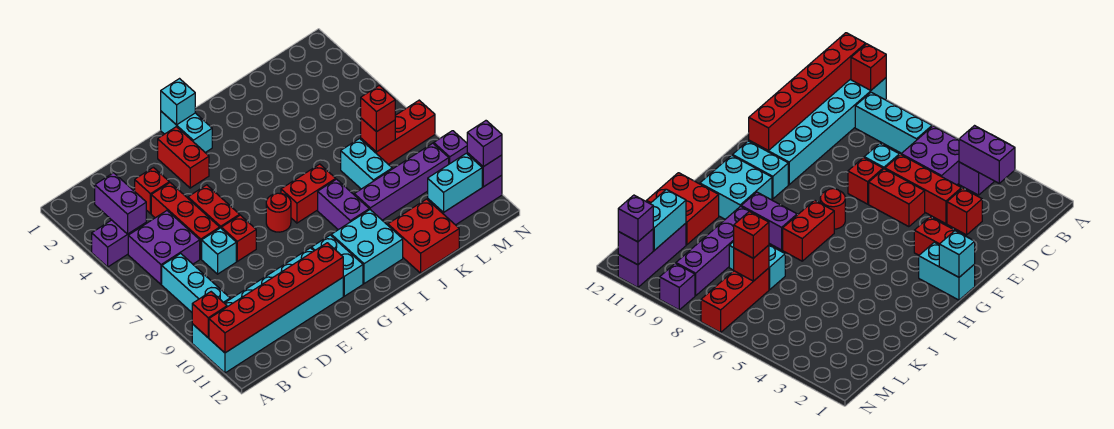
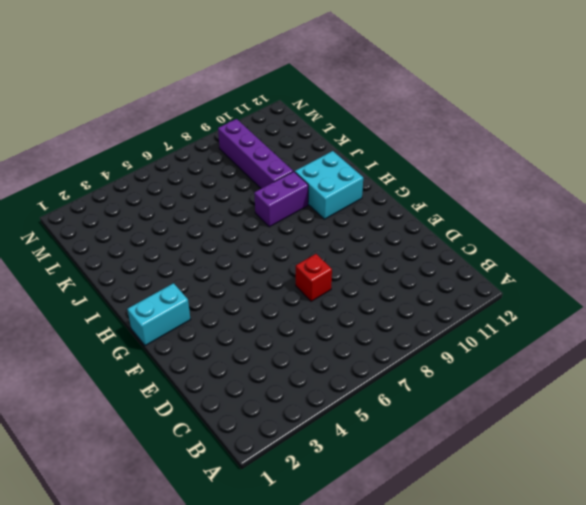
none -> purple 1x2 brick [92,220,146,267]
none -> cyan 2x6 brick [192,248,343,373]
none -> purple 2x2 brick [128,211,200,284]
none -> cyan 1x3 brick [162,253,230,312]

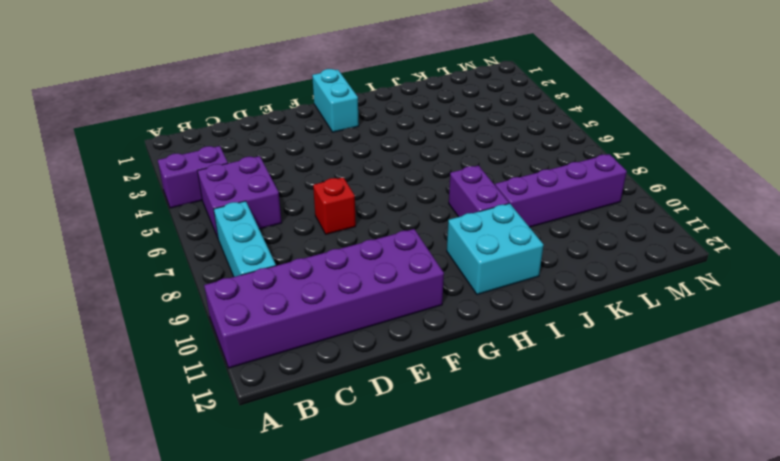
purple 2x6 brick [204,229,444,368] -> cyan 2x6 brick [192,248,343,373]
none -> red 1x1 brick [135,167,169,214]
none -> red 1x3 brick [151,183,220,259]
none -> cyan 1x1 brick [202,228,236,274]
none -> red 1x2 brick [188,185,240,228]

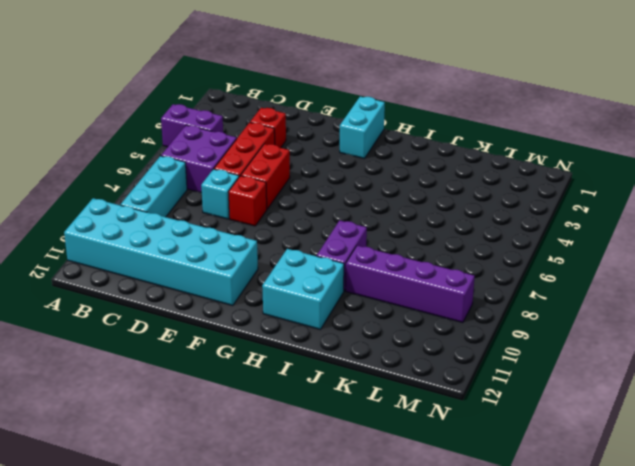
none -> red 1x2 brick [158,127,209,188]
none -> red 1x1 round brick [266,193,291,232]
none -> cyan 1x2 brick [311,235,363,296]
none -> red 1x2 brick [281,164,336,223]

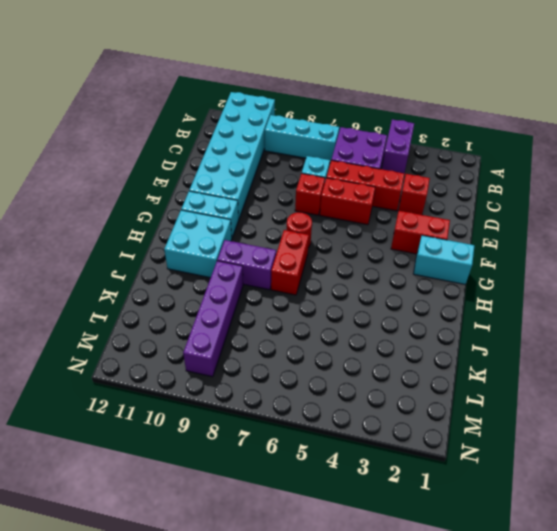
none -> red 2x2 brick [388,199,459,273]
none -> cyan 1x2 brick [341,139,392,189]
none -> red 1x3 brick [361,100,435,164]
none -> purple 1x3 brick [428,175,502,225]

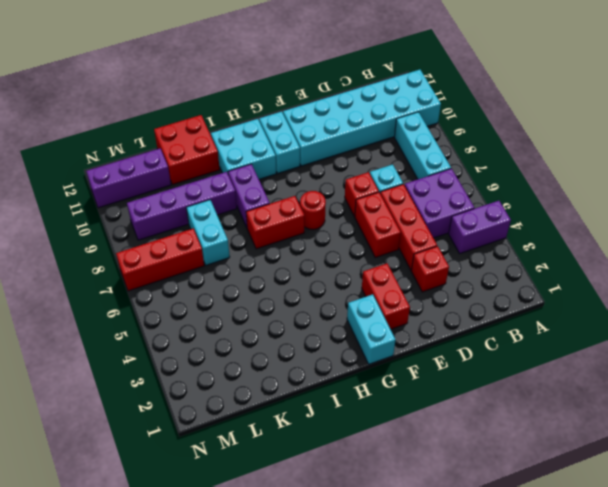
none -> purple 1x1 brick [434,131,467,164]
none -> red 1x1 brick [192,292,227,338]
none -> red 1x6 brick [209,243,343,353]
none -> purple 1x2 brick [95,173,146,234]

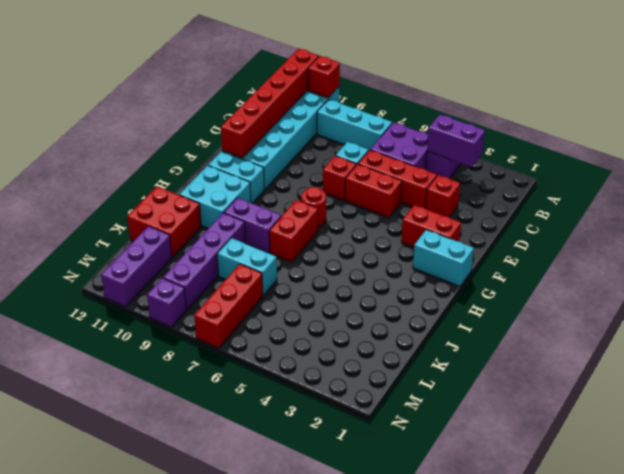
none -> cyan 1x1 brick [161,79,195,125]
none -> red 1x1 brick [361,118,395,152]
none -> cyan 1x2 brick [428,153,482,213]
none -> purple 1x1 brick [467,153,502,187]

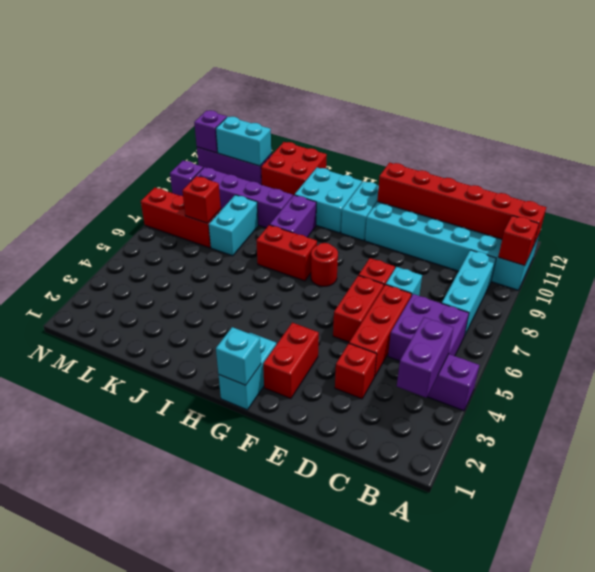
none -> red 1x1 brick [361,85,395,132]
none -> purple 1x1 brick [467,121,502,167]

